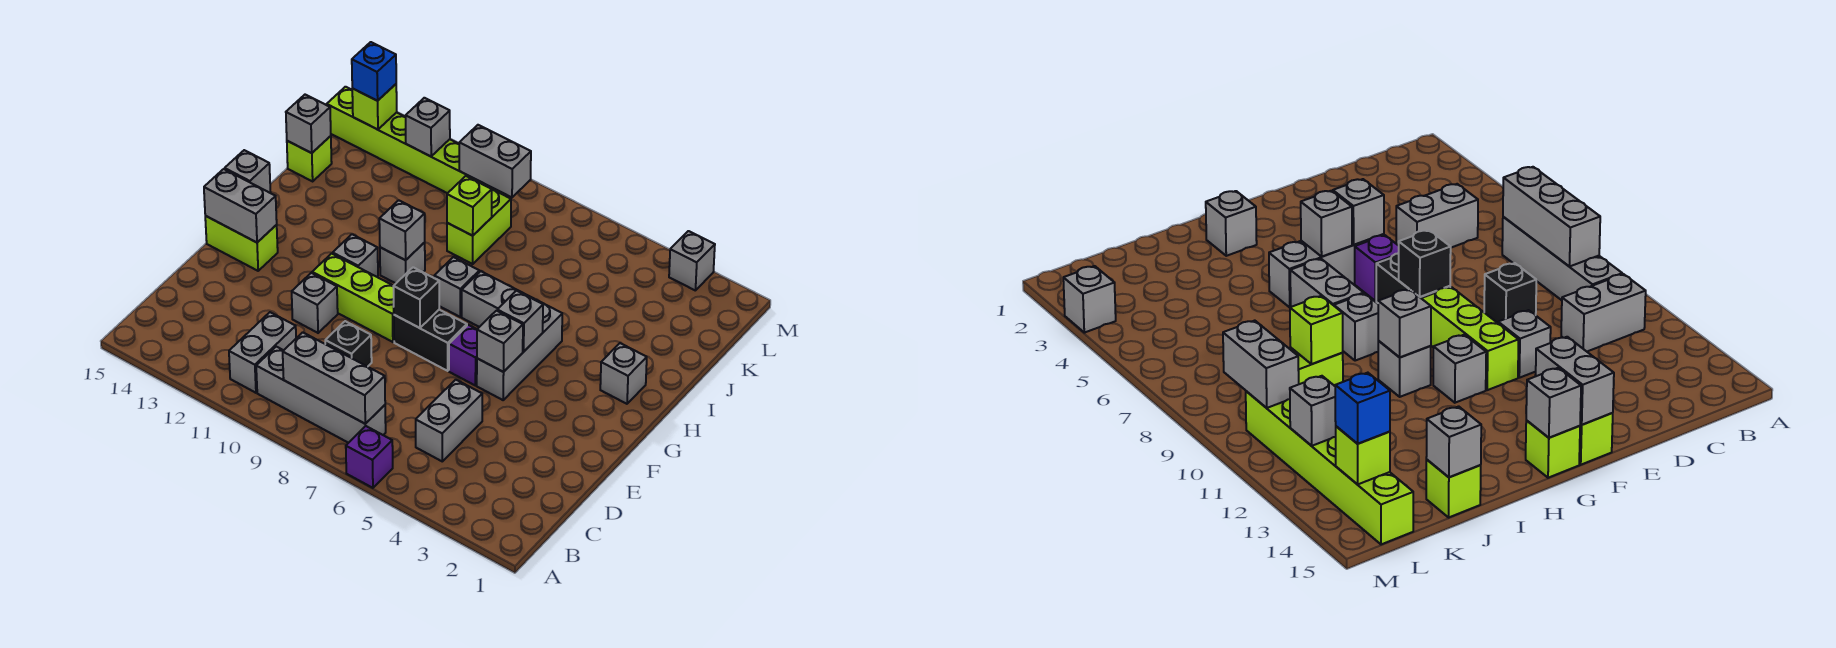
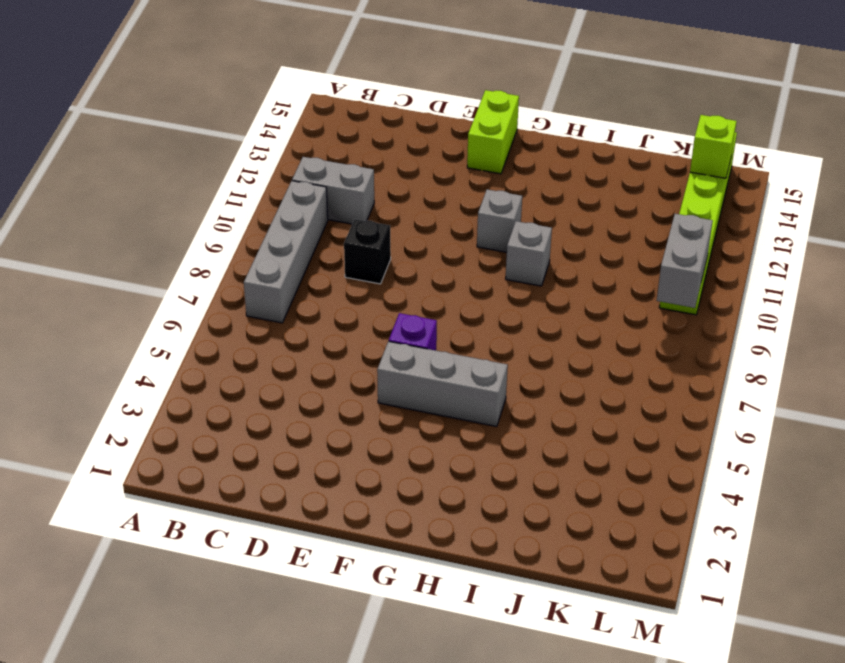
none -> purple 1x1 brick [346,426,393,488]
none -> grey 1x2 brick [416,380,482,461]
none -> grey 1x1 brick [292,273,338,333]
none -> black 1x2 brick [394,310,467,371]

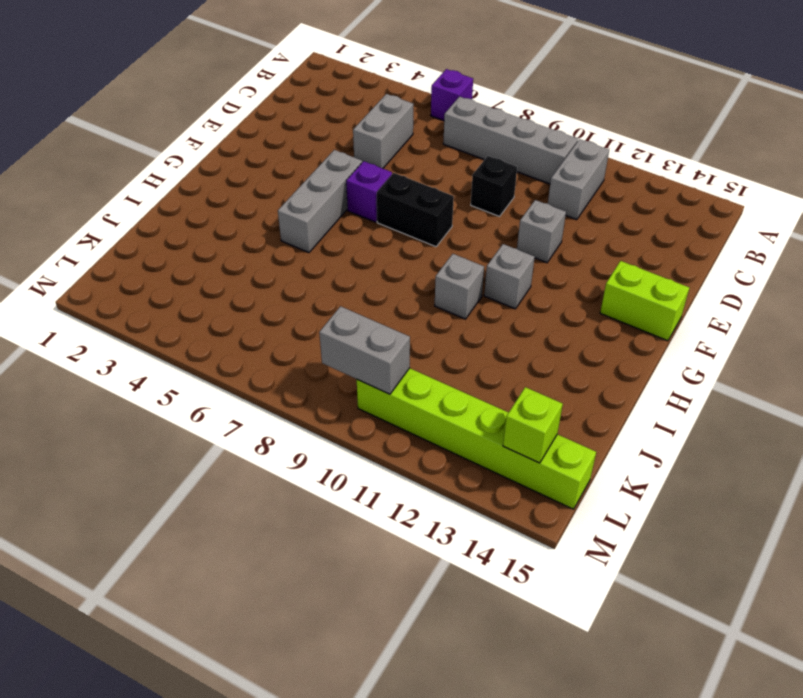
none -> lime 1x3 brick [312,253,394,342]
none -> lime 1x1 brick [1526,420,1580,478]
none -> grey 1x1 brick [600,343,647,404]
none -> grey 1x2 brick [462,271,535,327]

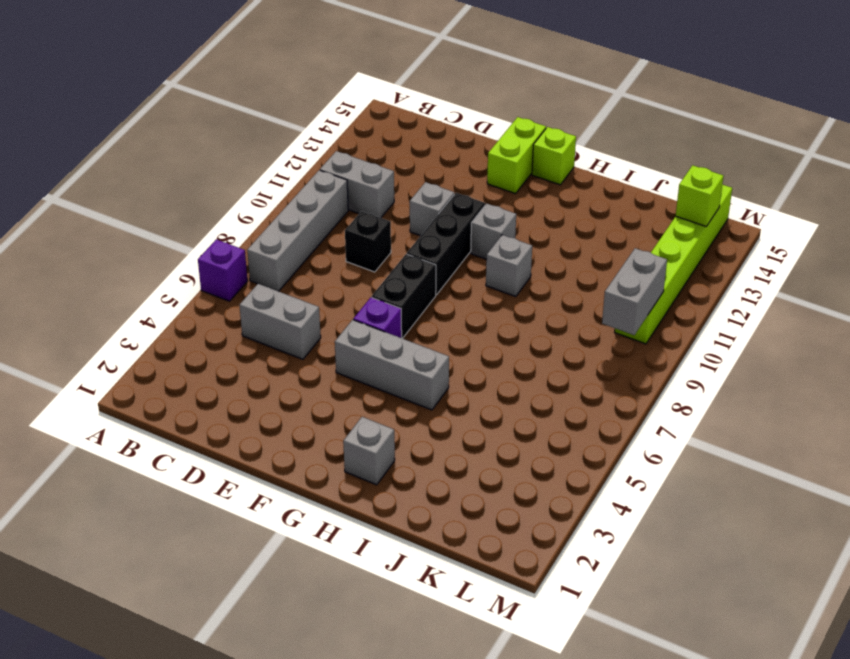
black 1x3 brick [407,193,485,295] -> lime 1x3 brick [312,253,394,342]
none -> grey 1x2 brick [462,271,535,327]
none -> grey 1x1 brick [434,257,479,317]
none -> lime 1x2 brick [447,189,511,264]
none -> lime 1x1 brick [287,136,332,181]

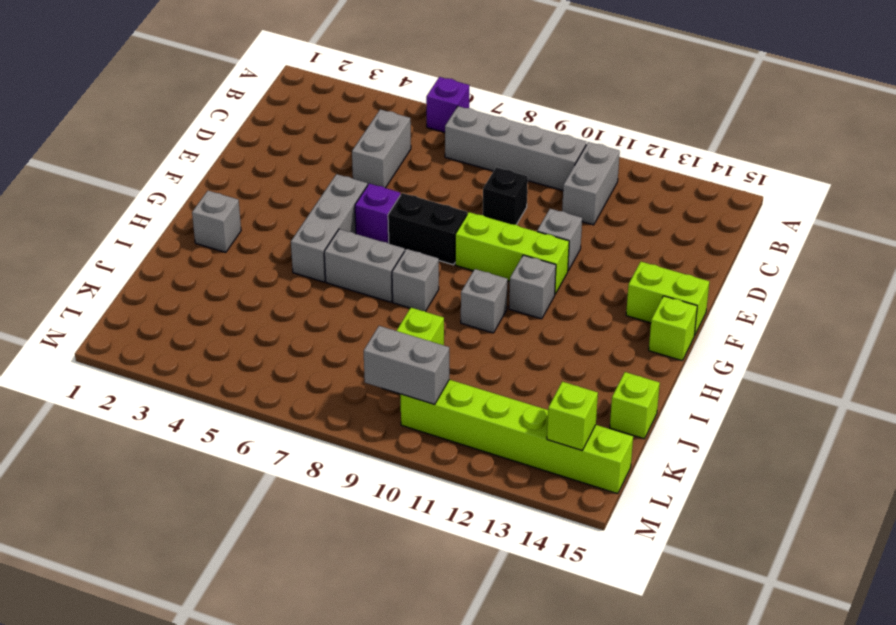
none -> grey 1x1 brick [669,231,715,291]
none -> grey 1x3 brick [283,332,385,424]
none -> grey 1x1 brick [477,311,523,372]
none -> black 1x1 brick [393,267,439,328]

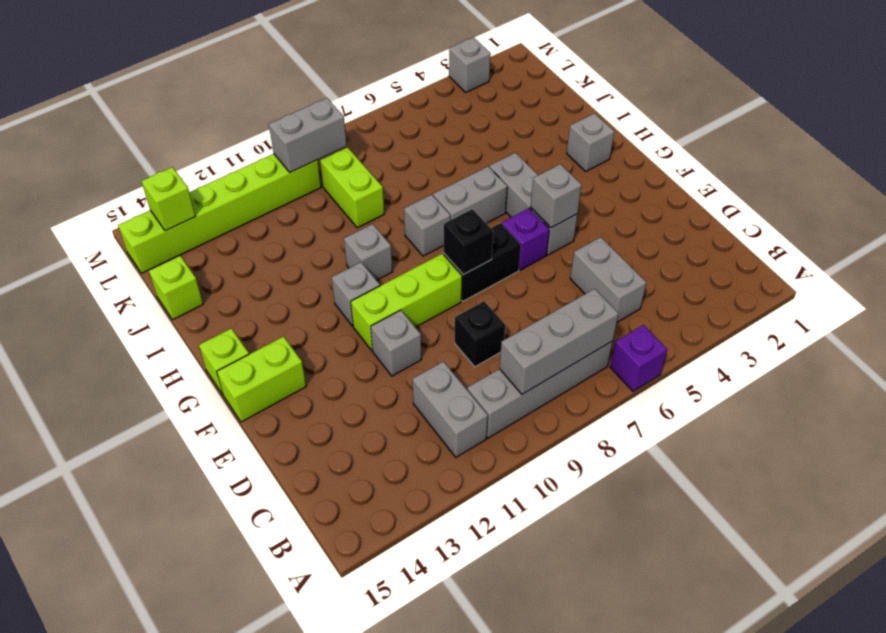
none -> grey 1x2 brick [204,169,277,243]
none -> grey 1x1 brick [497,291,543,352]
none -> grey 1x1 brick [225,150,270,193]
none -> grey 1x1 brick [379,200,425,260]

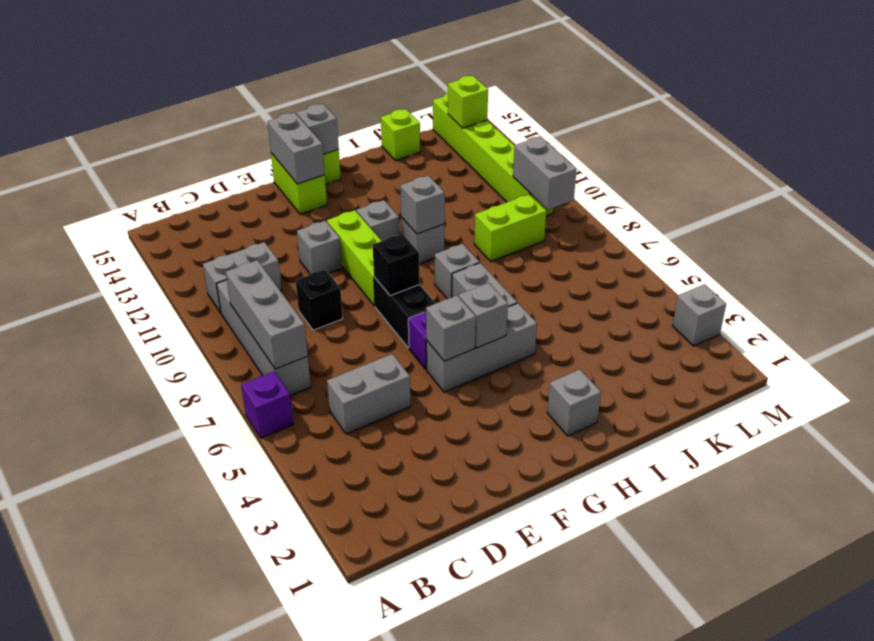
none -> lime 1x1 brick [447,176,492,236]
none -> grey 1x1 brick [286,95,331,153]
none -> grey 1x1 brick [406,98,450,156]
none -> blue 1x1 brick [352,42,396,101]

